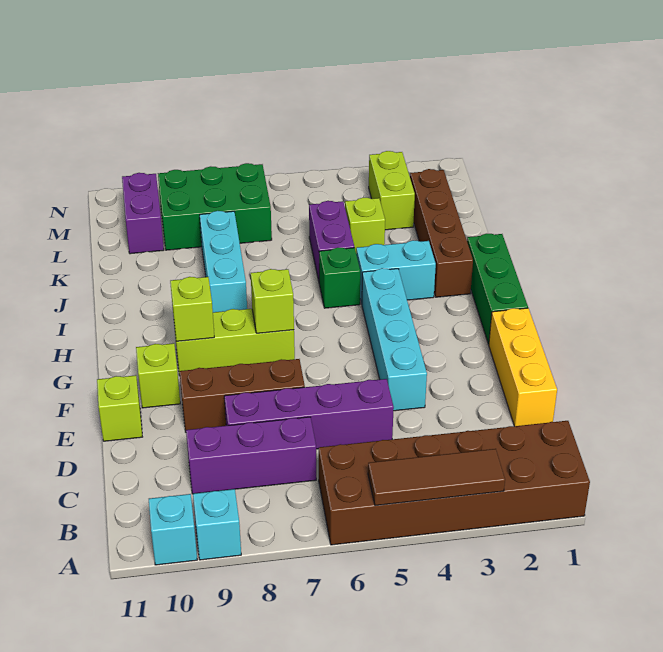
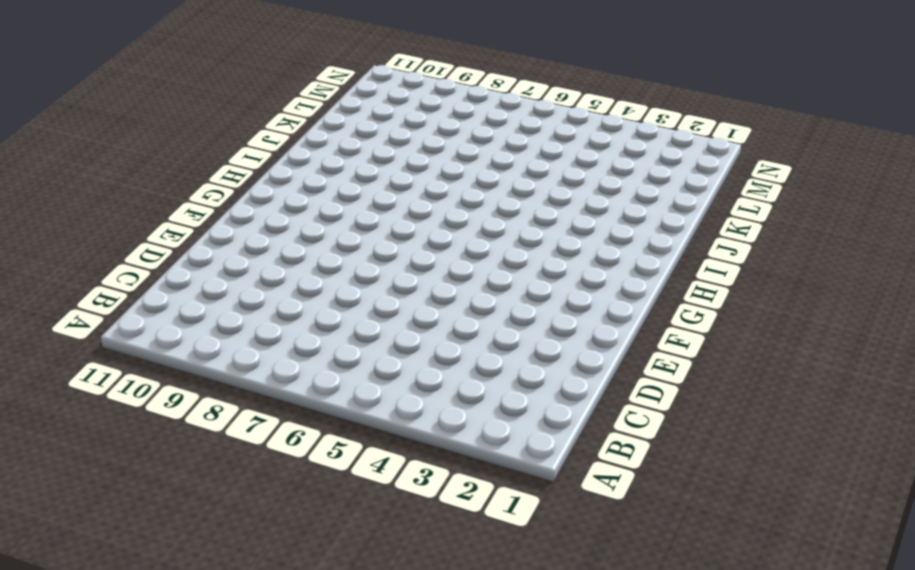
none -> brown 2x6 brick [319,421,590,545]
none -> cyan 1x1 brick [193,489,241,560]
none -> cyan 1x1 brick [149,494,197,565]

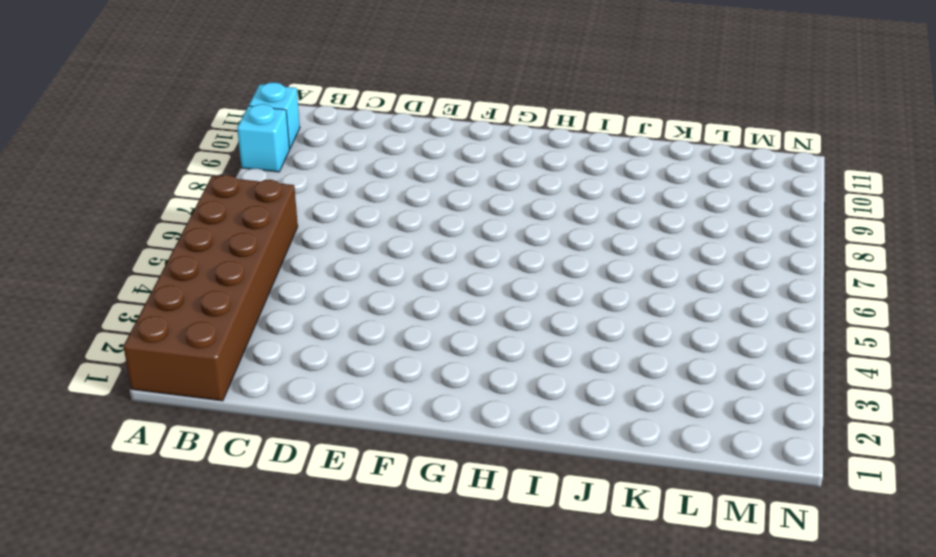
none -> purple 1x3 brick [186,417,316,494]
none -> yellow 1x3 brick [489,308,557,426]
none -> purple 1x4 brick [224,379,394,449]

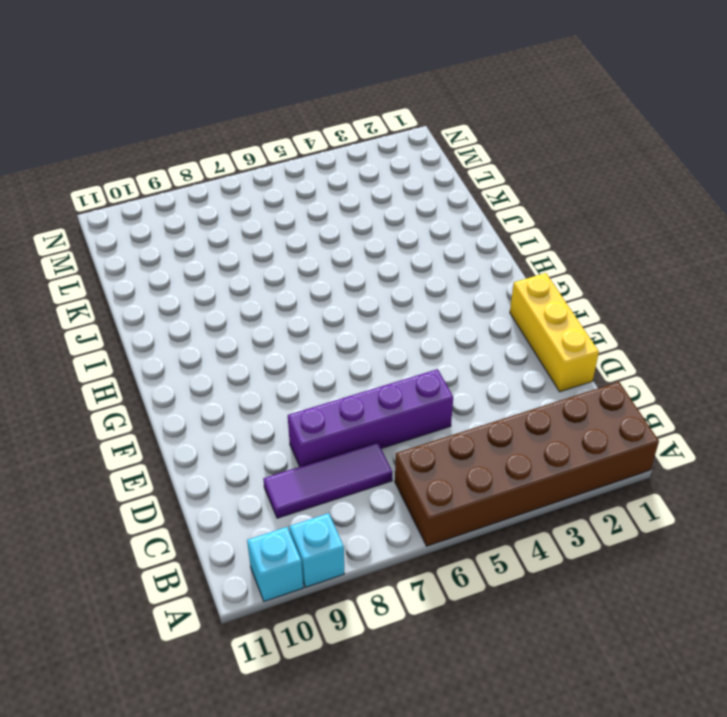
purple 1x3 tile [263,442,392,518] -> purple 1x3 brick [186,417,316,494]
none -> cyan 1x4 brick [362,268,427,411]
none -> brown 1x3 brick [179,359,305,432]
none -> lime 1x1 brick [97,375,142,441]

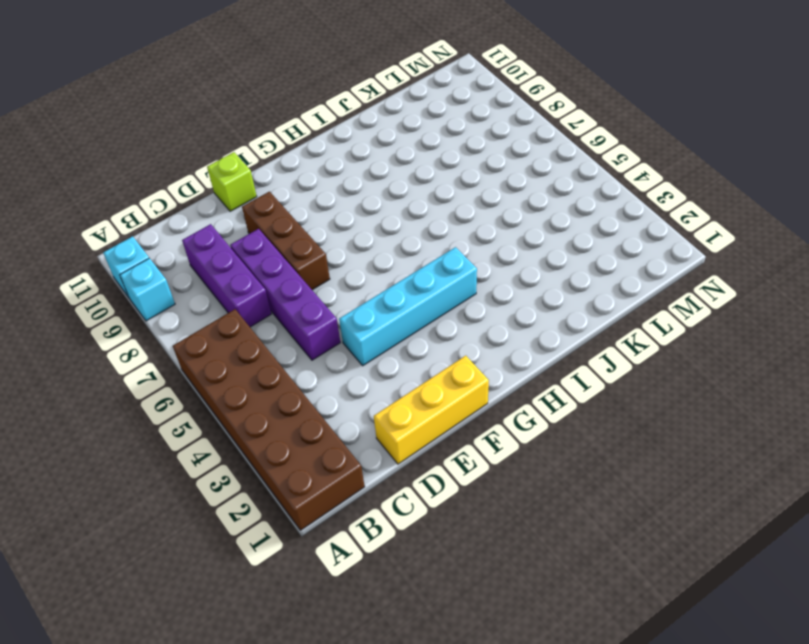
none -> lime 1x1 brick [136,343,180,408]
none -> green 1x3 brick [467,234,528,344]
none -> lime 1x3 brick [174,309,295,376]

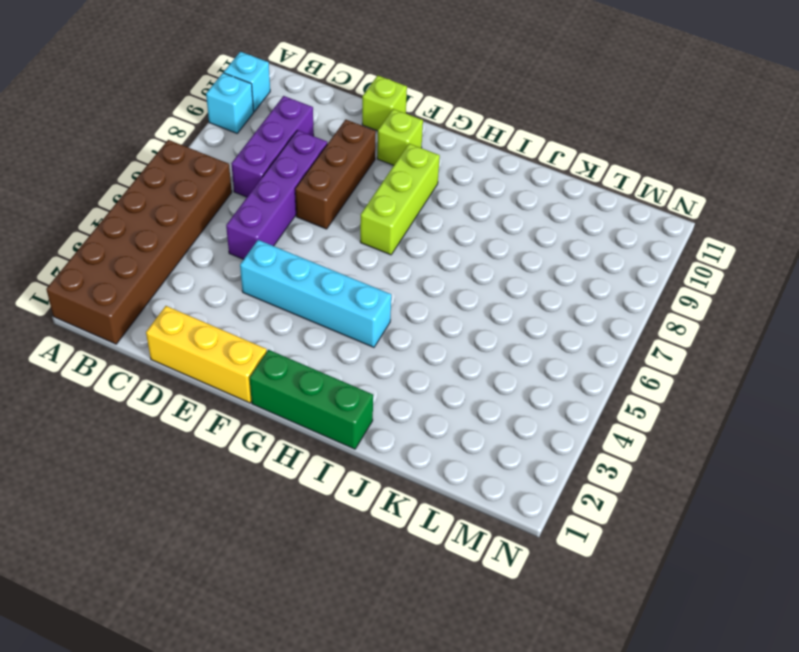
none -> brown 1x4 brick [410,169,473,297]
none -> cyan 1x2 brick [356,240,436,304]
none -> green 1x1 brick [319,248,360,308]

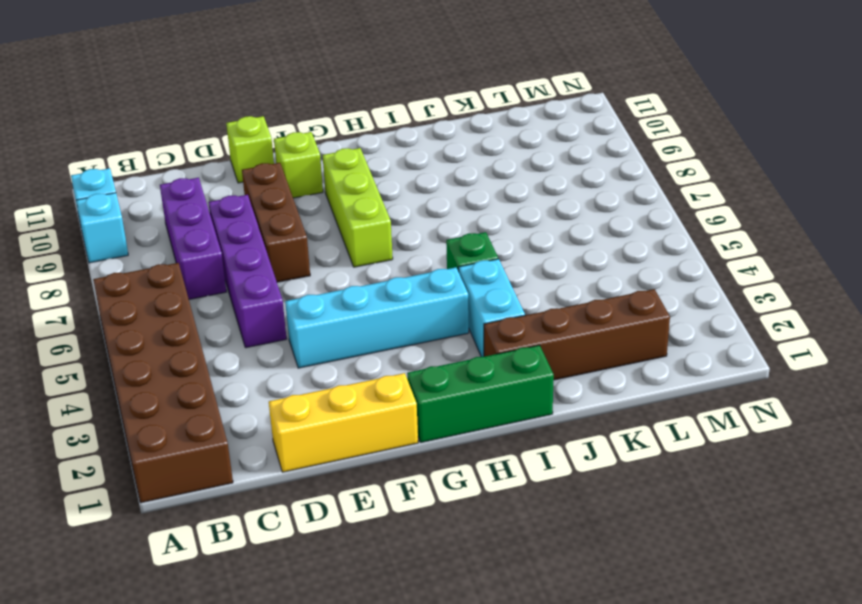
none -> cyan 1x3 brick [200,211,247,312]
none -> purple 1x2 brick [309,201,354,281]
none -> lime 1x1 brick [345,197,385,251]

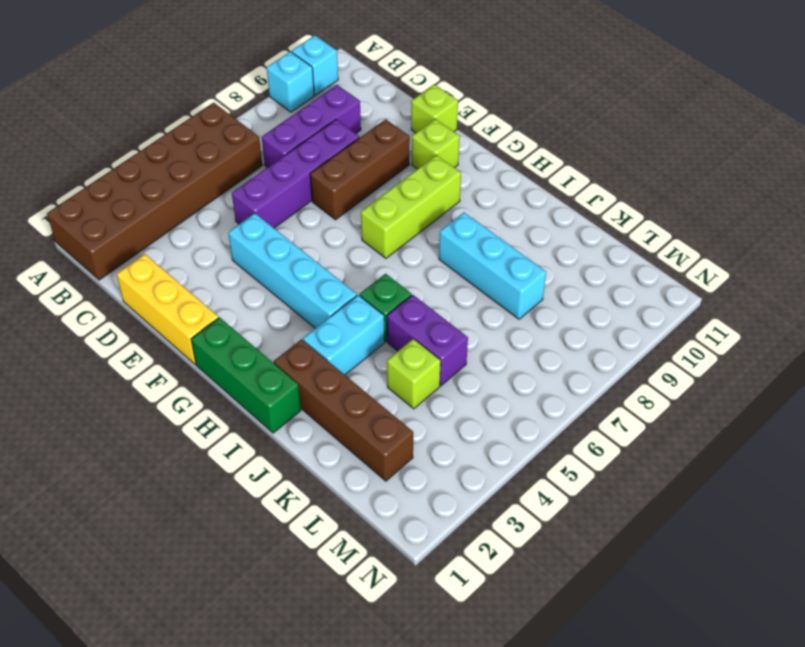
none -> lime 1x2 brick [369,151,415,230]
none -> green 2x3 brick [158,163,272,250]
none -> purple 1x2 brick [122,173,164,254]

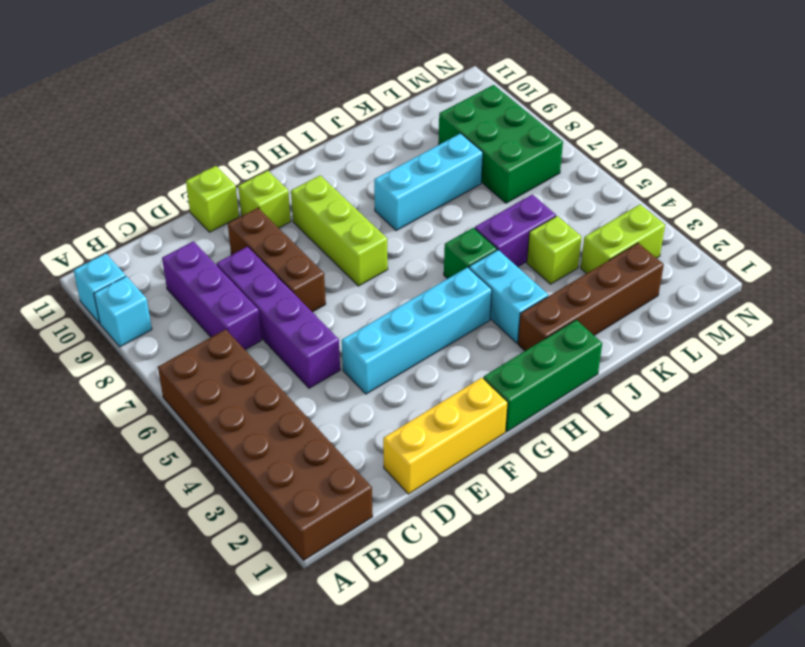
none -> purple 1x2 brick [122,173,164,254]
none -> brown 1x3 tile [368,449,505,506]
none -> lime 1x1 brick [251,269,294,333]

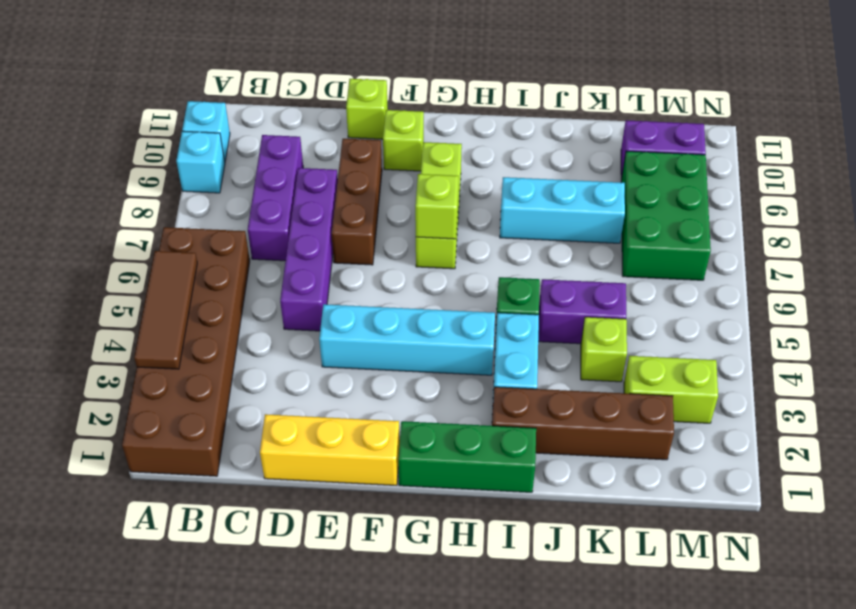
none -> lime 1x1 brick [170,277,214,341]

